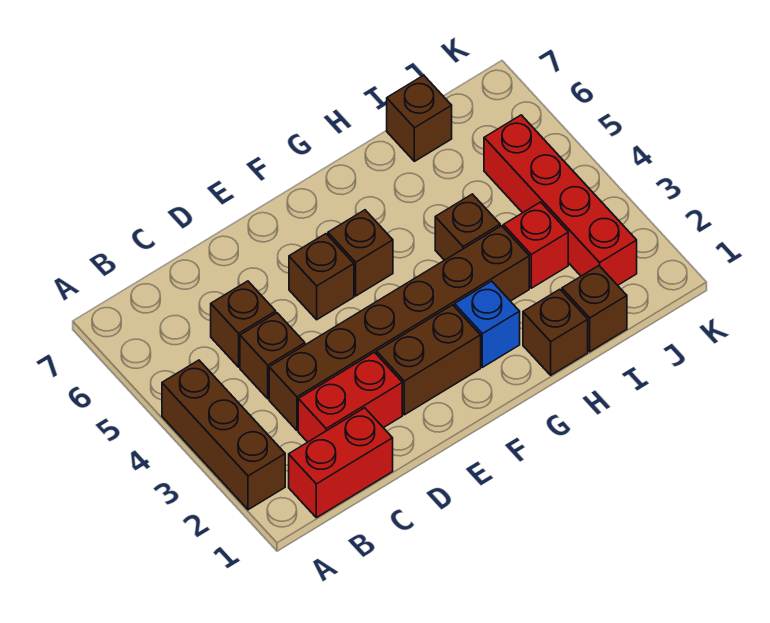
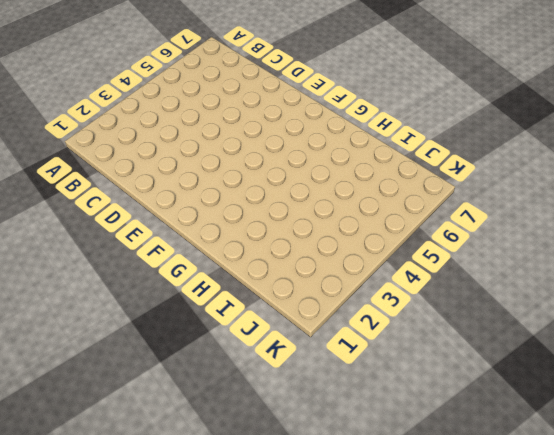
none -> brown 1x3 brick [162,360,285,510]
none -> red 1x2 brick [289,408,393,518]
none -> red 1x2 brick [298,352,402,442]

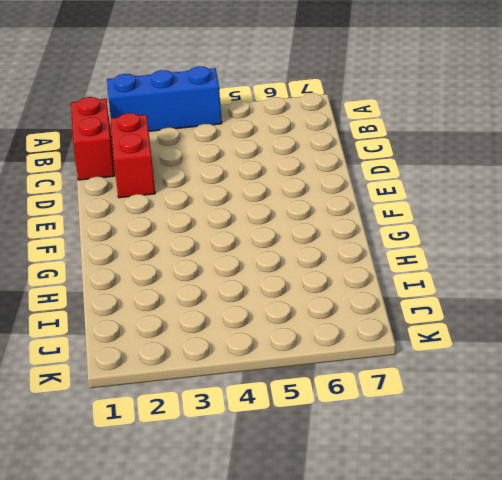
blue 1x3 brick [107,66,222,131] -> brown 1x3 brick [162,360,285,510]
none -> brown 1x6 brick [269,226,529,430]
none -> brown 1x1 brick [240,313,305,399]
none -> brown 1x1 brick [211,281,276,367]

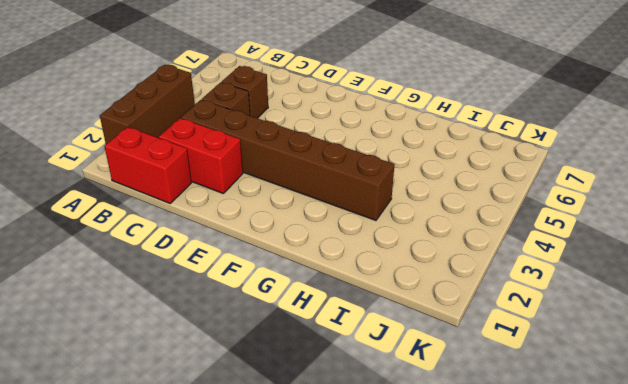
none -> brown 1x2 brick [376,305,481,415]
none -> brown 1x1 brick [289,234,354,320]
none -> brown 1x1 brick [328,210,393,296]

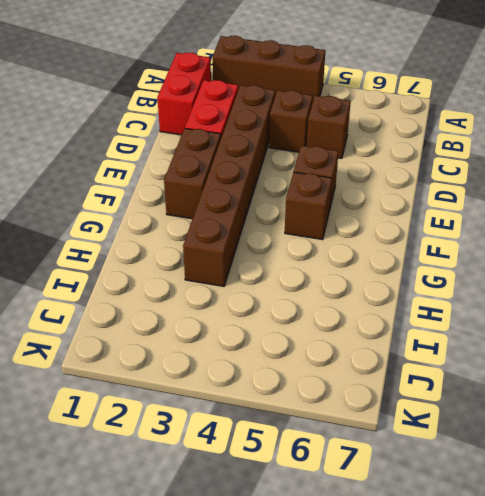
none -> blue 1x1 brick [455,281,520,367]
none -> brown 1x1 brick [523,289,588,375]
none -> brown 1x1 brick [435,194,500,260]

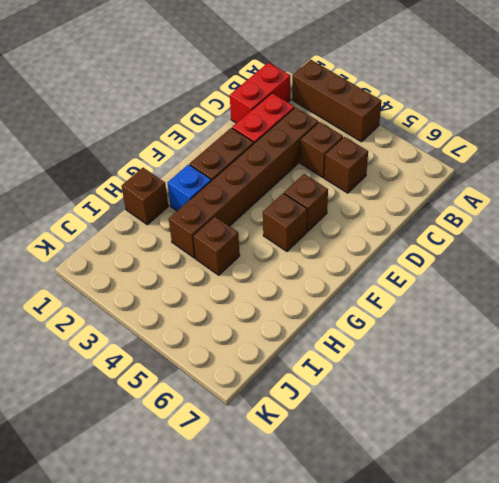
none -> brown 1x1 brick [562,266,627,352]
none -> red 1x1 brick [503,202,568,288]
none -> brown 1x1 brick [387,75,452,161]

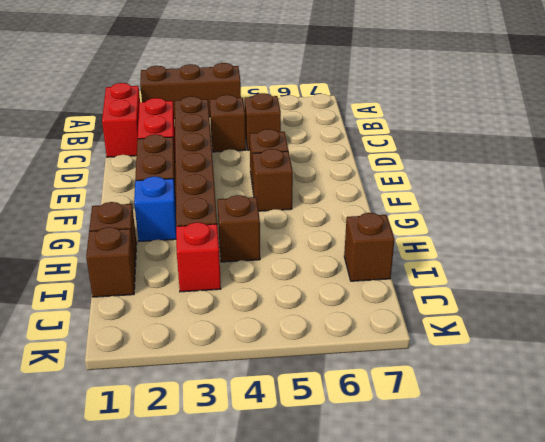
none -> red 1x4 brick [484,115,637,285]

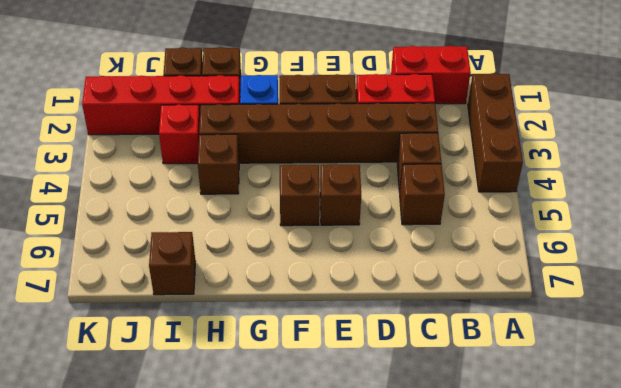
red 1x4 brick [82,75,240,135] -> red 1x4 brick turned to [484,115,637,285]

